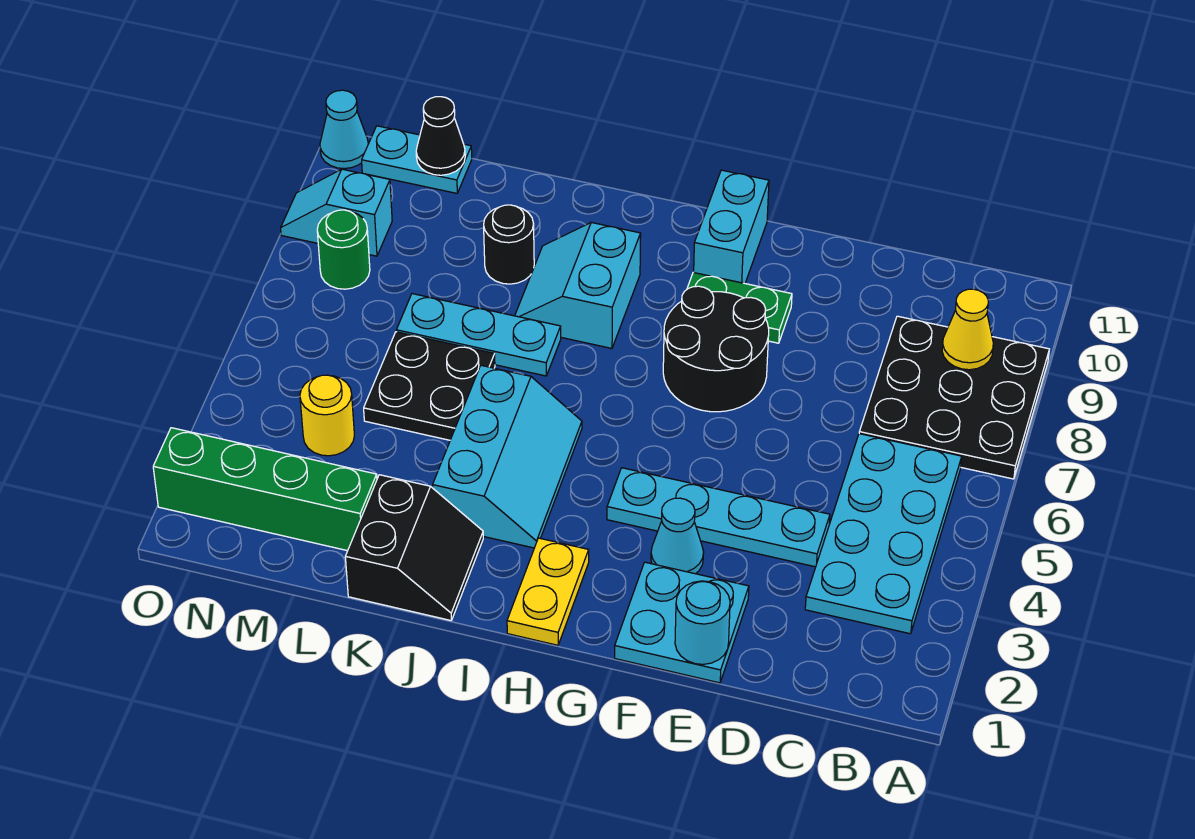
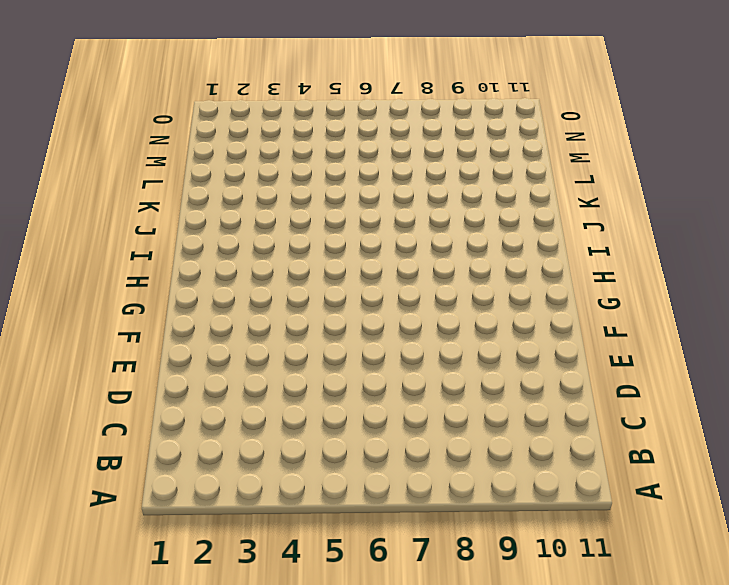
none -> black 3x3 plate [859,316,1049,479]
none -> cyan 2x4 plate [805,434,962,634]
none -> cyan 1x4 plate [607,468,830,567]

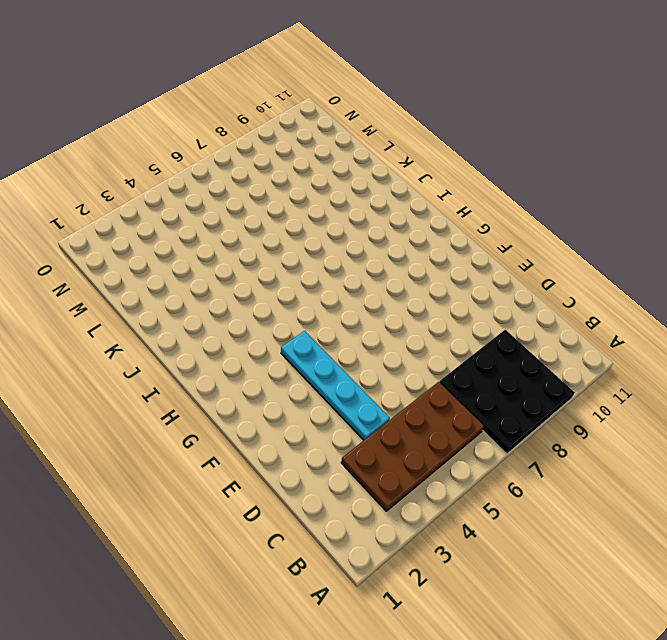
brown 2x4 plate [341,382,484,511] -> cyan 2x4 plate [805,434,962,634]
none -> cyan 2x2 plate [615,562,749,683]
none -> cyan 1x1 cone [651,498,704,574]
none -> black 2x2 round brick [663,286,769,412]

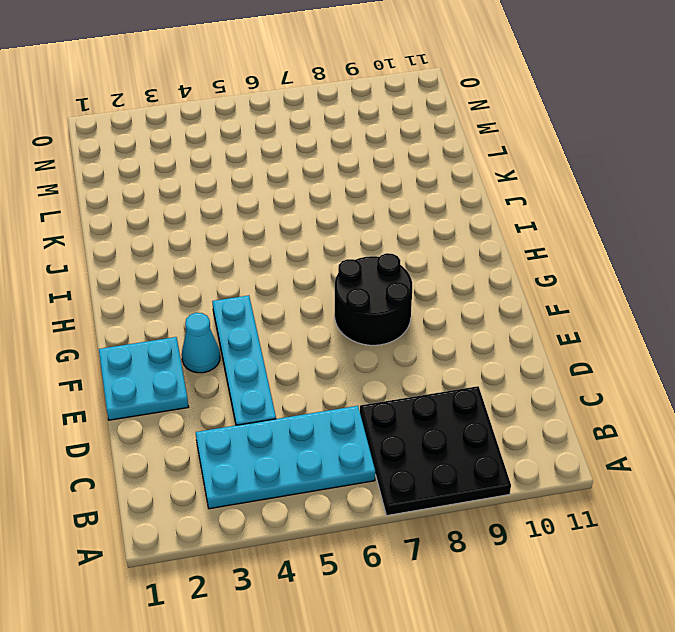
none -> green 1x2 plate [687,272,792,343]
none -> cyan 1x2 brick [694,170,769,283]
none -> yellow 1x2 plate [507,538,589,645]

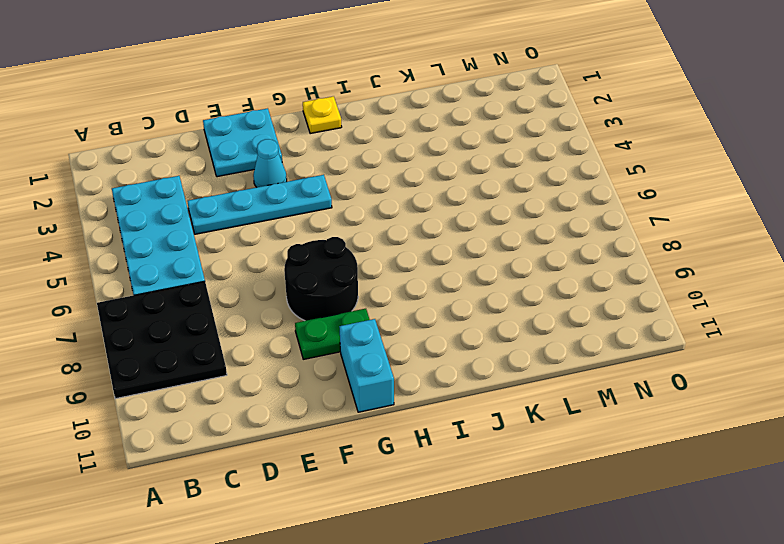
yellow 1x1 plate [303,96,342,134] -> yellow 1x2 plate [507,538,589,645]
none -> cyan 2x3 slope [433,365,582,548]
none -> cyan 2x2 slope [515,222,641,348]
none -> black 2x2 slope [345,475,483,620]

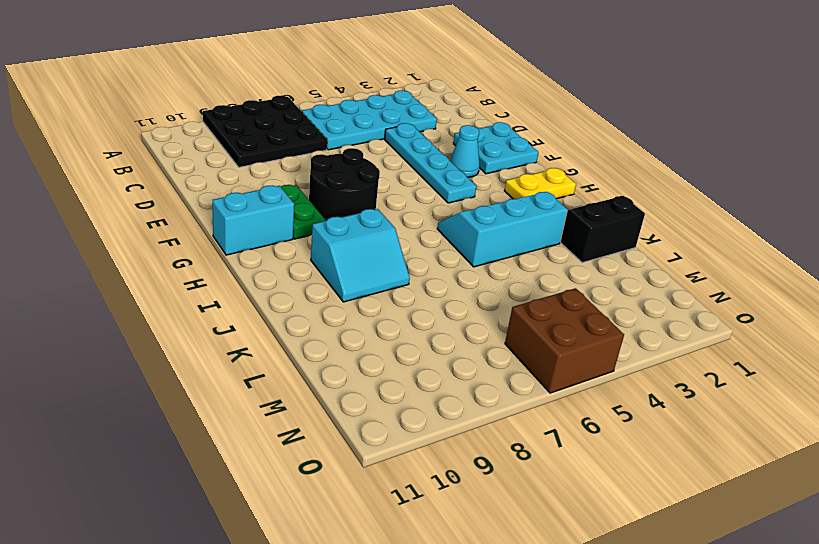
brown 2x2 brick [505,288,624,393] -> none
none -> cyan 1x3 plate [396,294,561,376]
none -> black 2x2 plate [364,332,495,440]
none -> black 1x1 round brick [484,205,534,284]

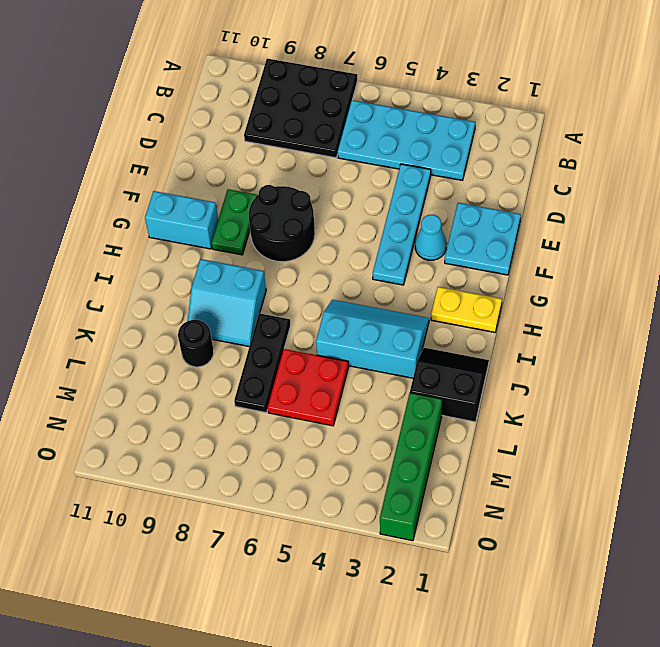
black 1x3 plate [234,313,291,413] -> cyan 1x3 plate [396,294,561,376]
red 2x2 plate [268,349,349,426] -> black 2x2 plate [364,332,495,440]
none -> yellow 1x1 round brick [300,375,354,456]
none -> cyan 1x2 plate [362,126,472,193]
none -> green 1x1 round brick [317,210,370,289]

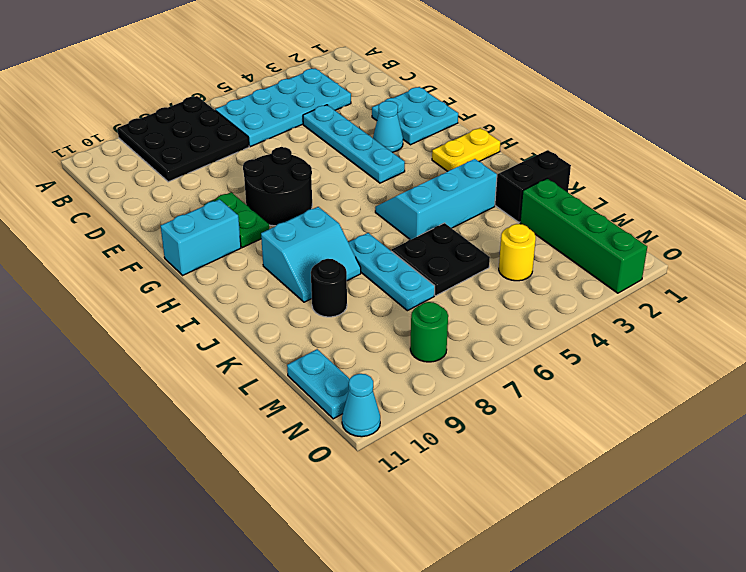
none -> cyan 1x2 slope [281,169,392,256]
none -> yellow 1x1 cone [942,289,993,370]
none -> cyan 1x1 round brick [675,581,730,664]

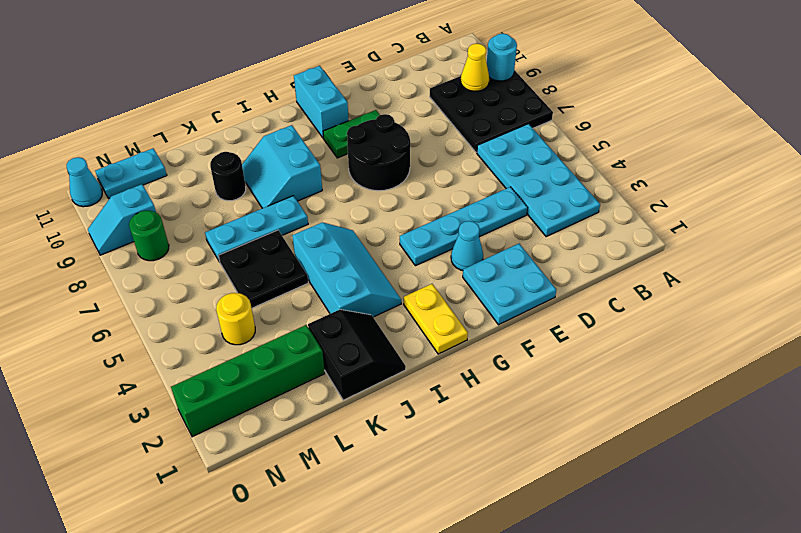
cyan 1x1 round brick [487,33,517,81] -> cyan 1x1 round brick moved to [675,581,730,664]
none -> black 1x1 cone [416,97,465,175]

